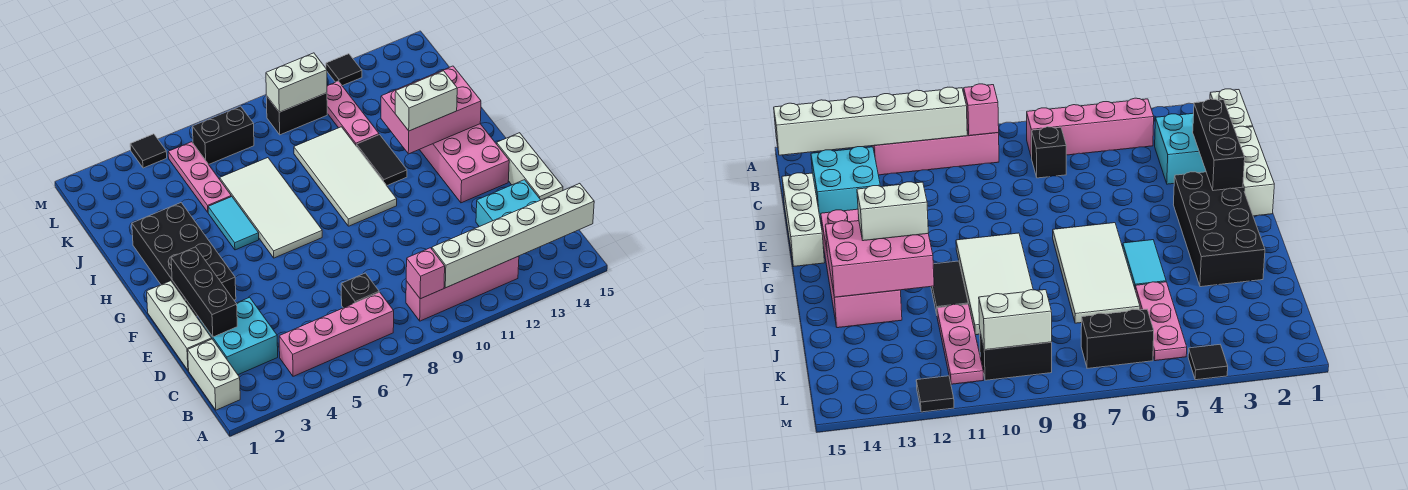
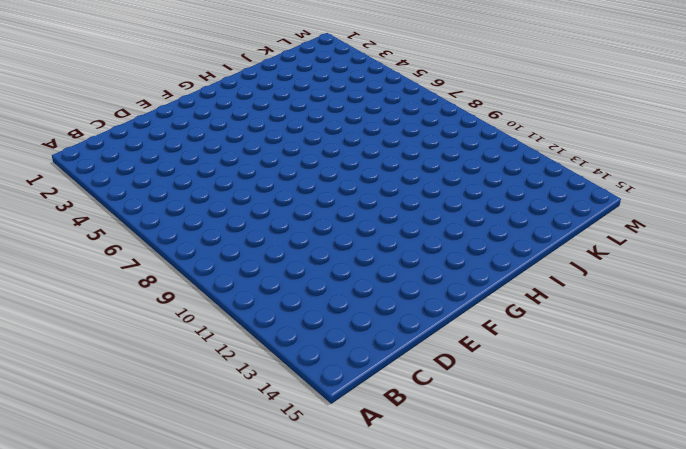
none -> white 1x2 brick [188,339,240,410]
none -> pink 1x4 brick [279,292,394,376]
none -> pink 1x4 brick [406,256,519,321]

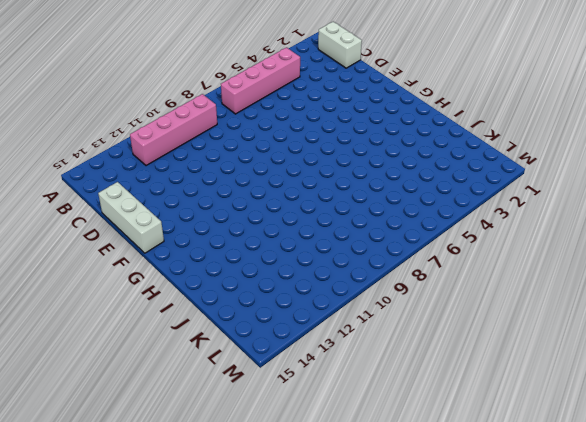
none -> cyan 2x2 brick [200,297,278,375]
none -> black 1x1 brick [341,273,379,308]
none -> cyan 2x2 brick [476,180,540,227]

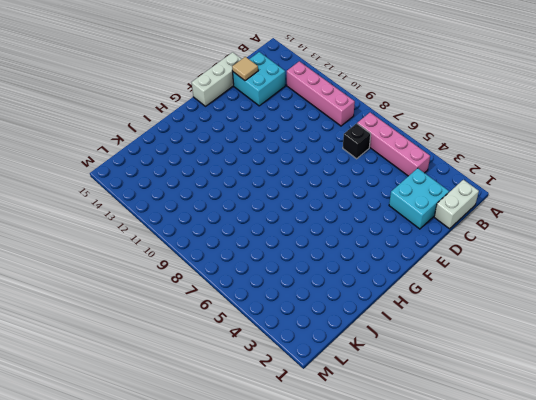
tan 1x1 tile [232,57,258,81] -> none
none -> white 1x3 brick [147,281,212,371]
none -> black 2x4 brick [132,203,236,316]
none -> pink 2x4 brick [420,124,509,203]

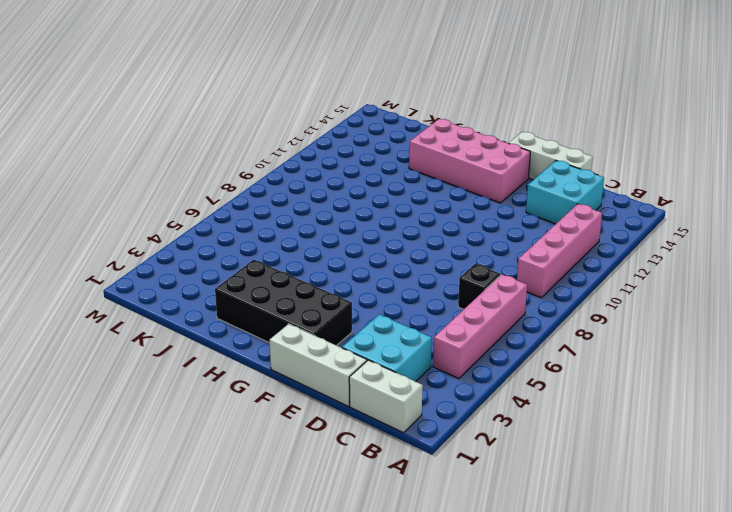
none -> white 2x4 tile [220,158,322,258]
none -> white 2x4 tile [294,127,397,226]
none -> cyan 1x2 tile [208,197,259,250]

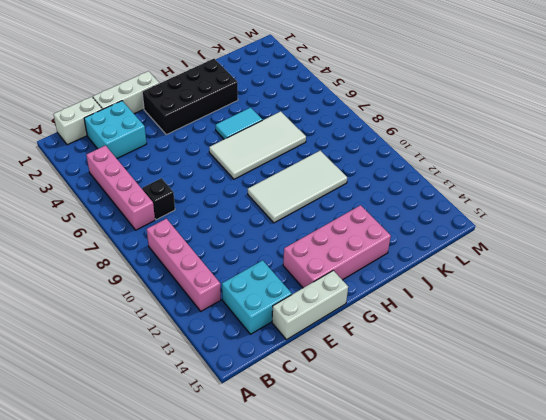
none -> black 1x2 tile [357,135,407,185]
none -> pink 1x3 plate [168,142,231,212]
none -> pink 1x3 plate [327,81,379,146]

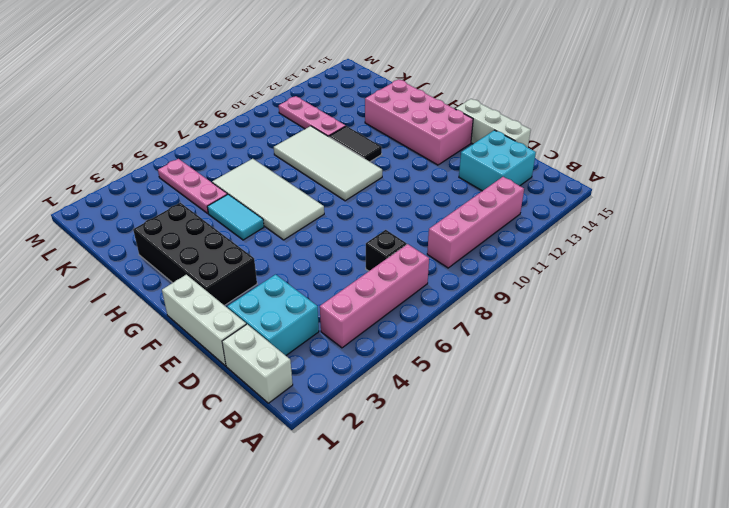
none -> black 1x2 brick [192,106,254,164]
none -> black 1x2 brick [266,93,327,135]
none -> black 1x1 tile [130,134,167,168]

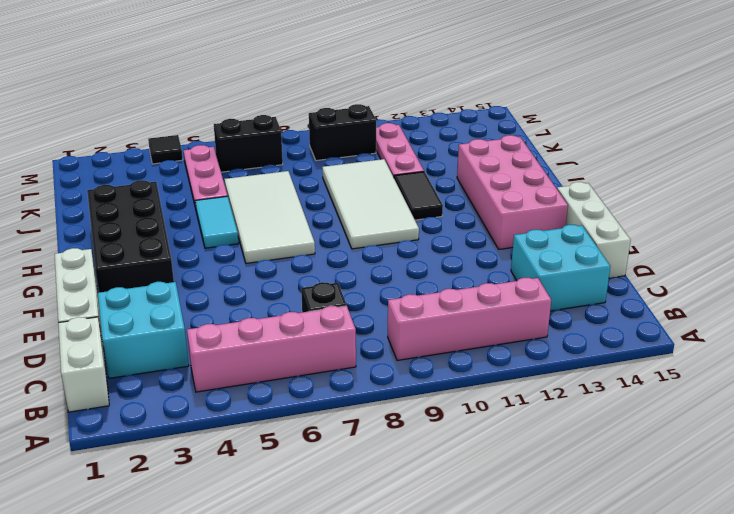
none -> black 1x1 tile [326,54,362,86]
none -> pink 1x1 brick [406,248,445,299]
none -> white 1x6 brick [432,184,594,288]

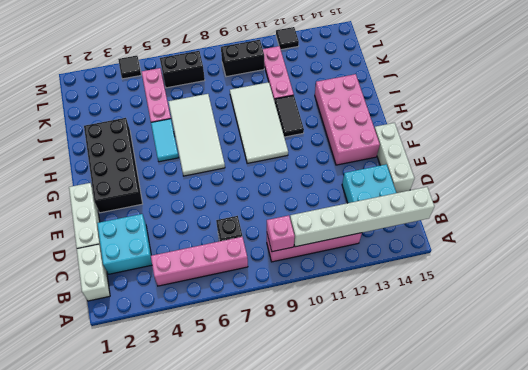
none -> black 1x3 brick [171,247,237,337]
none -> pink 2x3 brick [381,66,481,154]
none -> white 1x2 brick [266,53,327,112]

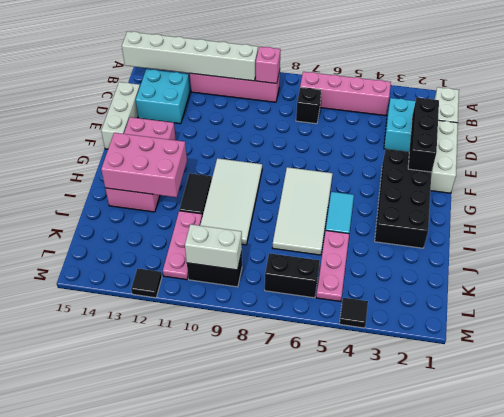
none -> white 1x2 brick [395,71,457,131]

